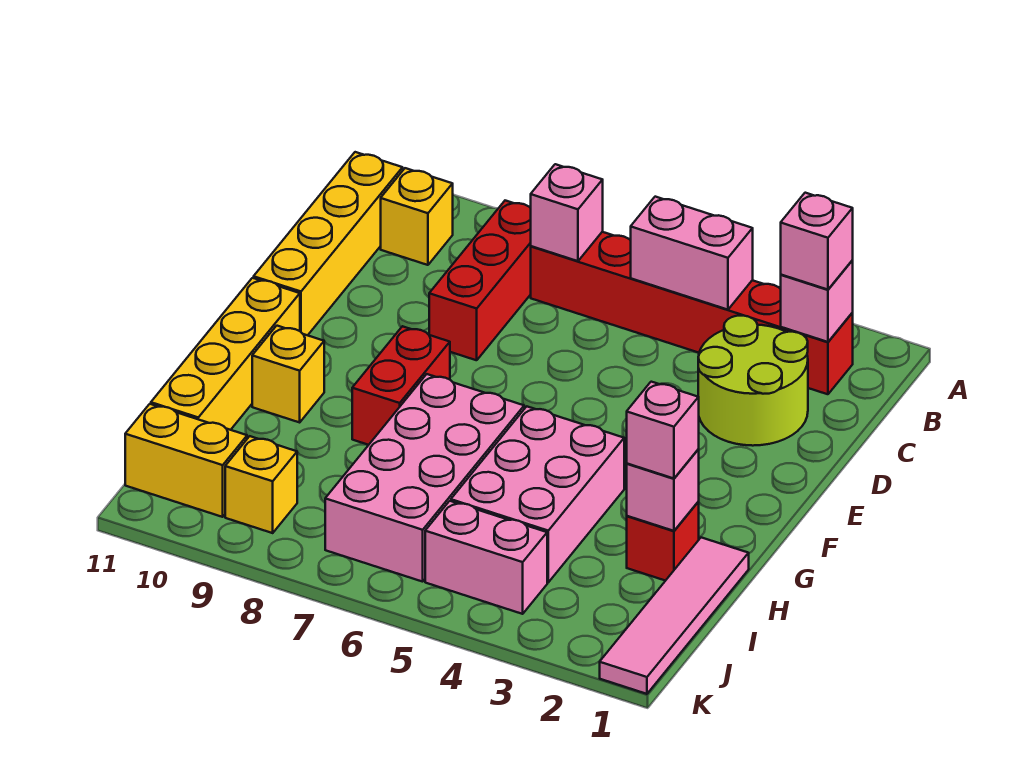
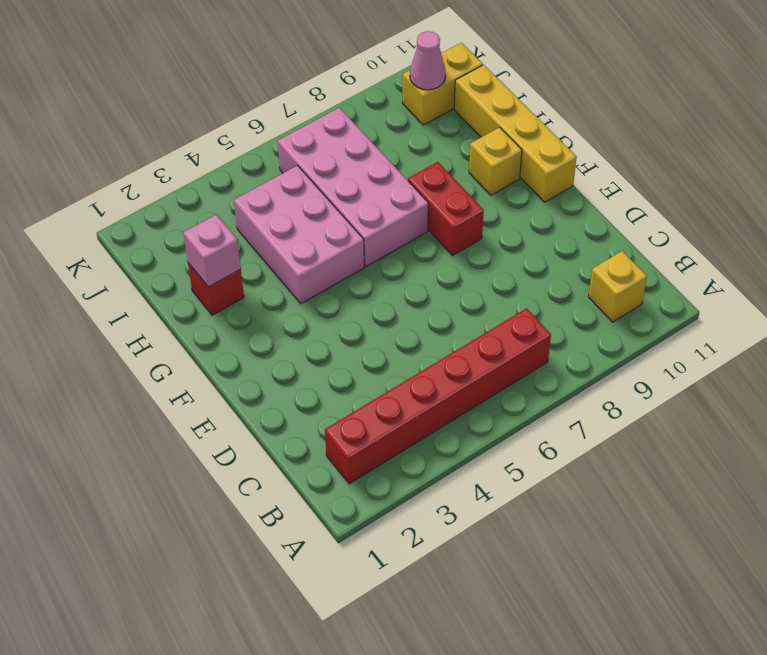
pink 1x1 cone [410,31,446,90] -> none
none -> red 1x3 brick [429,201,531,360]
none -> yellow 1x4 brick [254,152,403,335]
none -> lime 2x2 round brick [698,316,808,446]

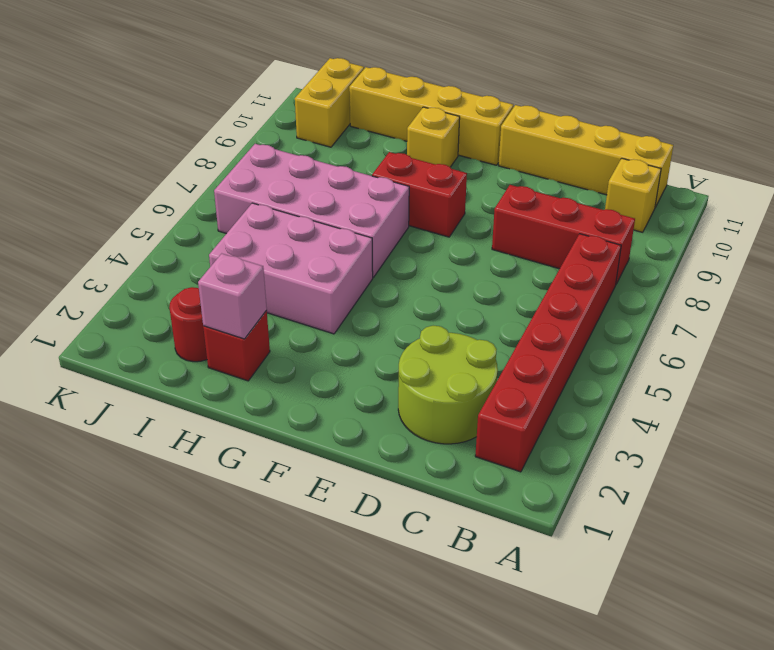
red 1x1 round brick [169,287,207,362] -> none
none -> pink 1x4 tile [600,538,749,694]
none -> pink 1x2 brick [425,501,547,614]
none -> yellow 1x1 brick [225,436,297,533]

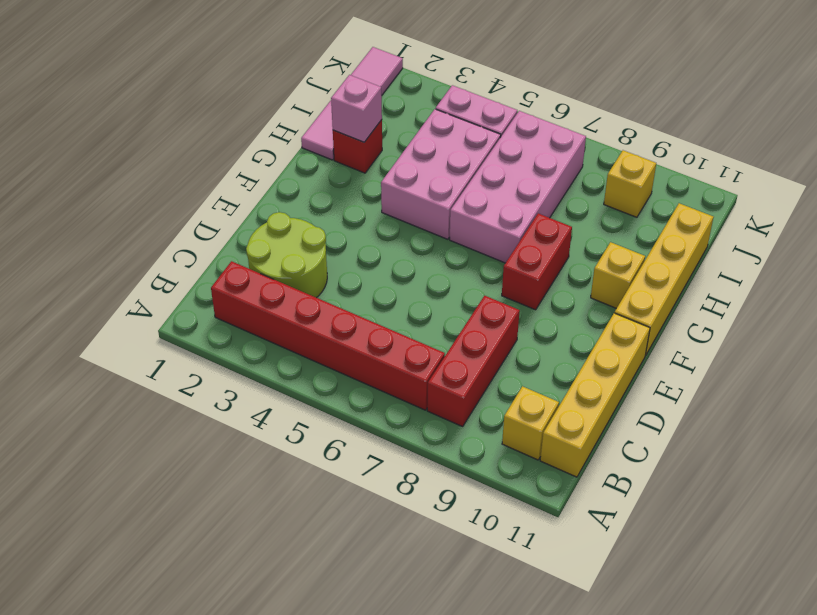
none -> yellow 1x2 brick [125,404,247,517]
none -> pink 1x1 brick [781,261,853,342]
none -> pink 1x2 brick [631,197,753,310]

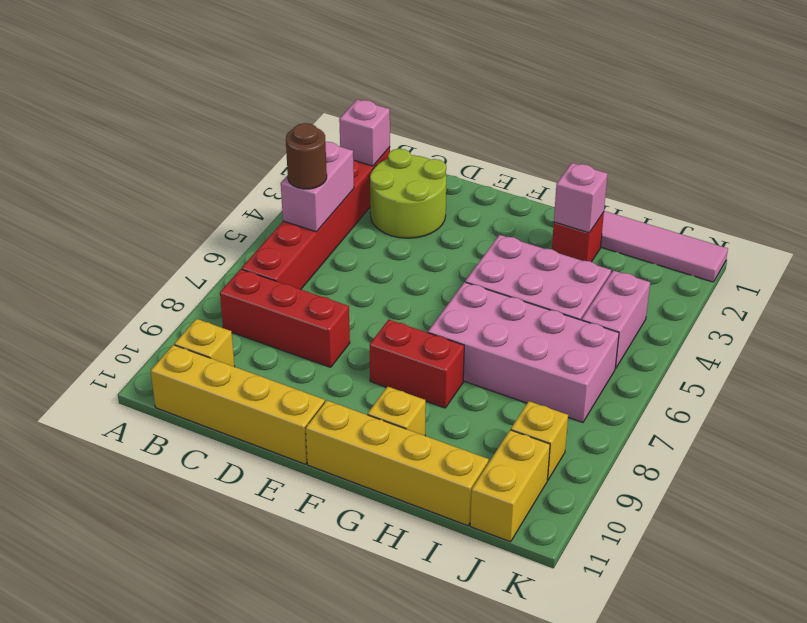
brown 1x1 round brick [286,123,327,189] -> none
none -> pink 1x1 brick [531,164,603,261]
none -> pink 1x1 brick [781,193,853,290]
none -> pink 1x1 brick [627,382,699,478]

